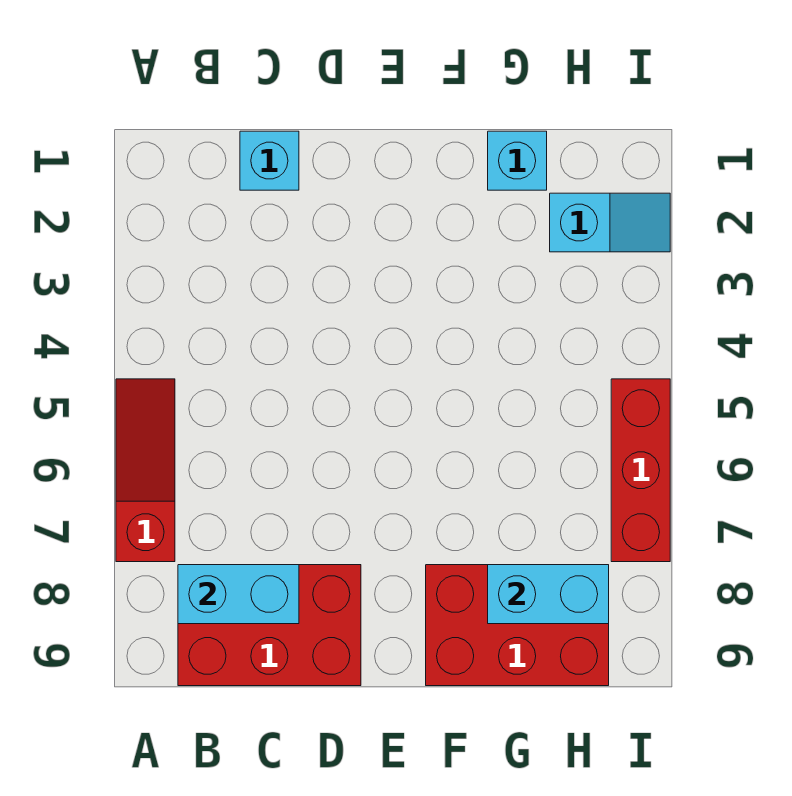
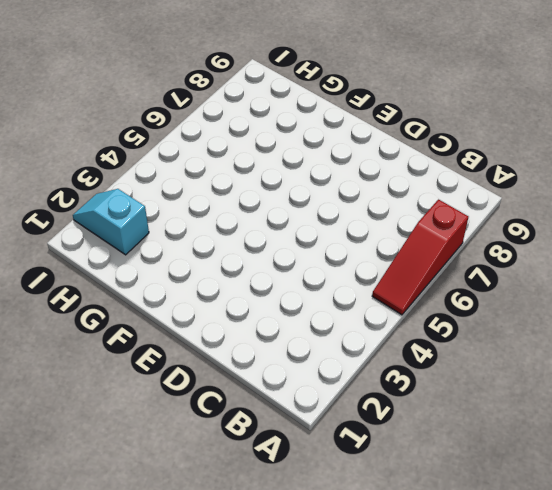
none -> red 2x3 brick [178,565,361,686]
none -> cyan 1x1 brick [240,131,299,190]

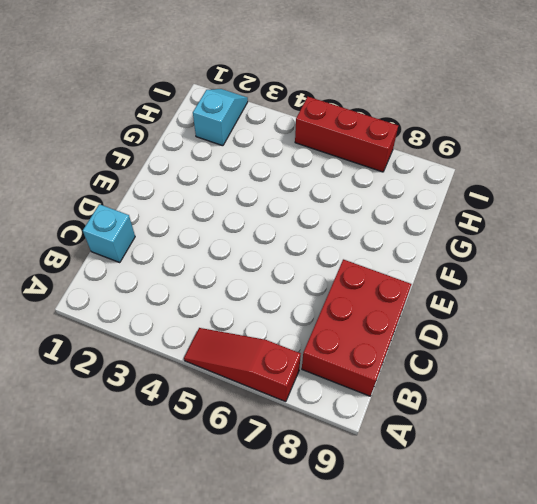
none -> red 2x3 brick [426,565,609,686]
none -> cyan 1x1 brick [488,131,547,190]

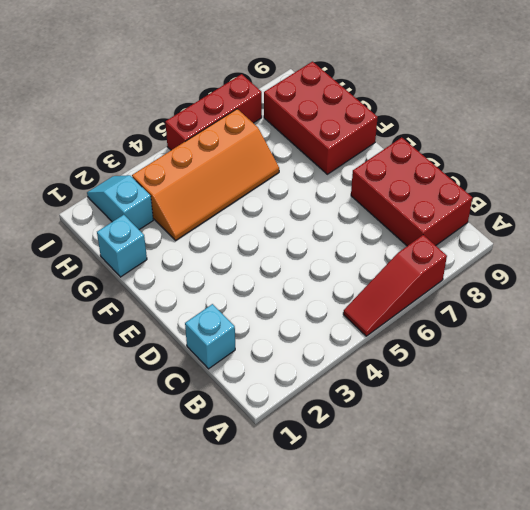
orange 2x4 slope [132,109,279,240] -> none
none -> cyan 1x2 brick [178,565,299,624]
none -> cyan 1x2 brick [488,565,609,624]

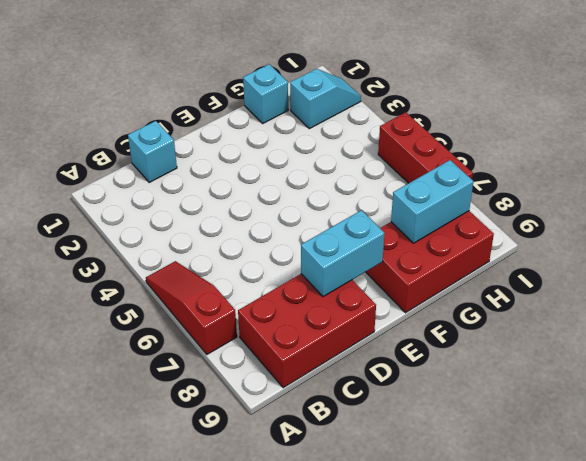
cyan 1x2 brick [301,210,384,297] -> cyan 1x2 brick moved to [178,565,299,624]

